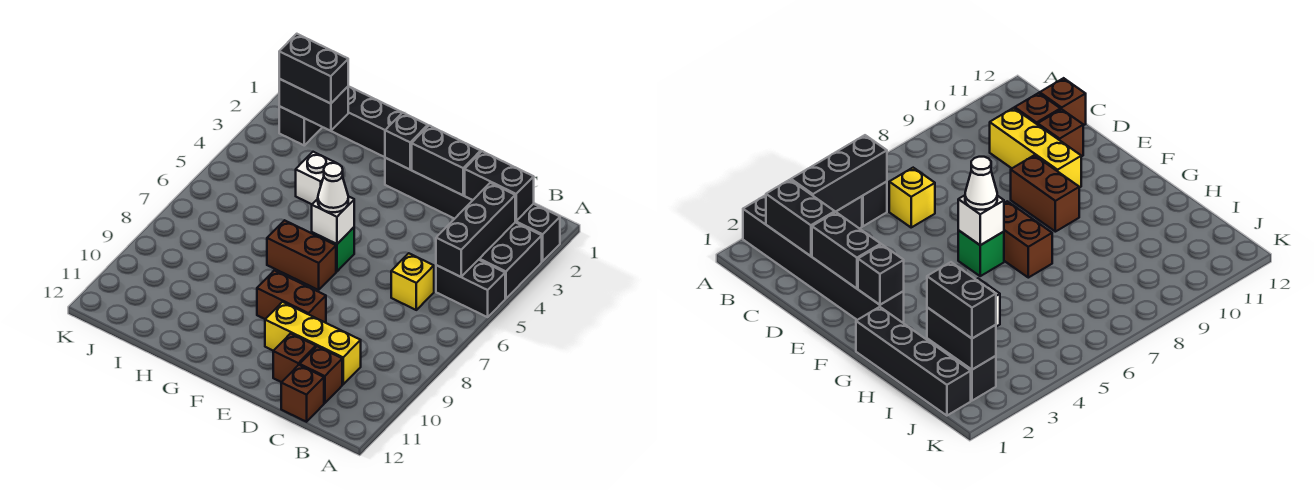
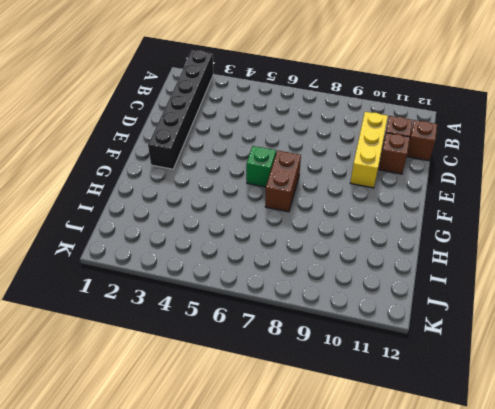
none -> black 2x2 brick [479,222,542,299]
none -> black 1x2 brick [436,260,505,317]
none -> yellow 1x1 brick [391,253,434,310]

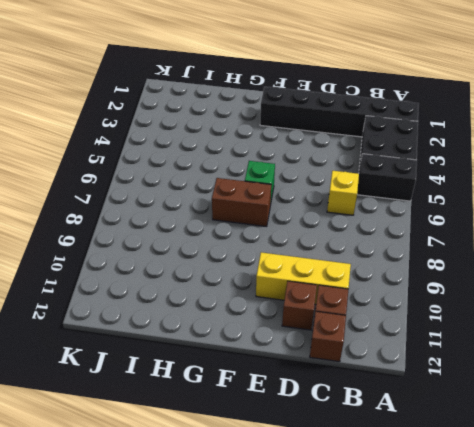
none -> brown 1x2 brick [257,270,326,323]
none -> black 1x4 brick [331,86,402,157]
none -> white 1x1 brick [296,152,337,204]

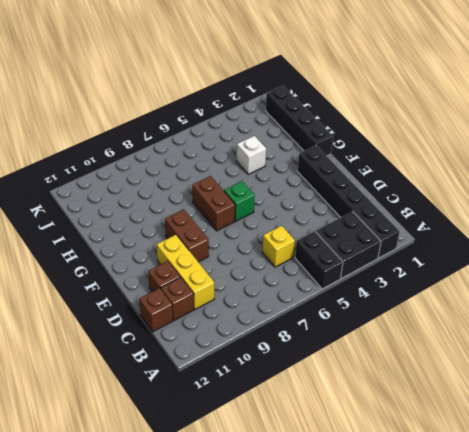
none -> black 1x1 brick [279,106,322,145]
none -> black 1x2 brick [465,151,534,221]
none -> black 1x3 brick [436,183,515,277]

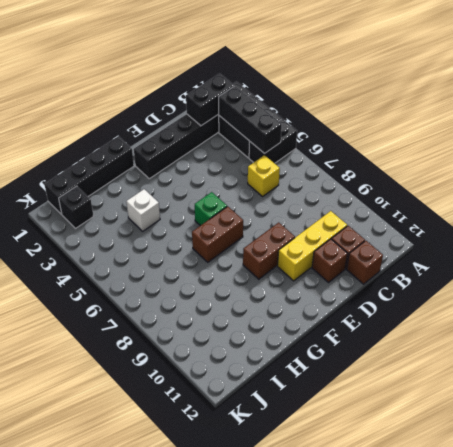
none -> black 1x2 brick [412,126,481,195]
none -> black 1x1 brick [385,113,428,170]
none -> white 1x1 brick [312,196,354,244]

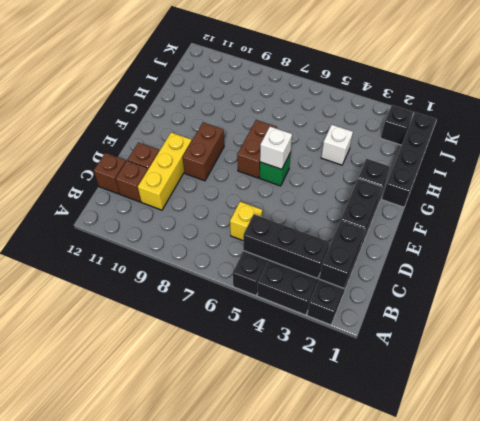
none -> black 1x2 brick [279,79,348,131]
none -> white 1x1 cone [318,163,348,212]
none -> black 1x2 brick [279,34,348,104]

